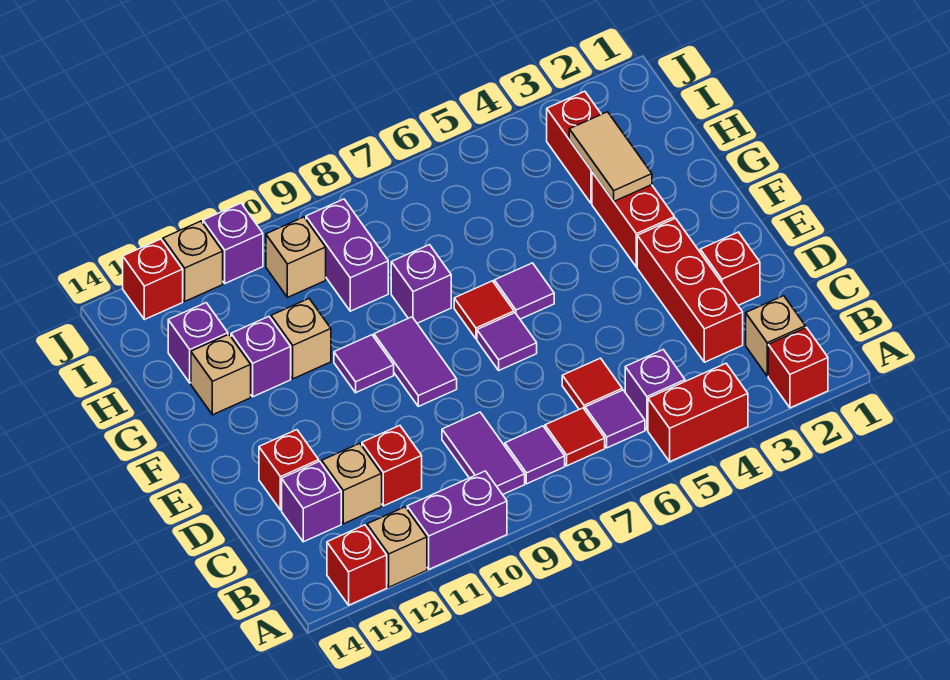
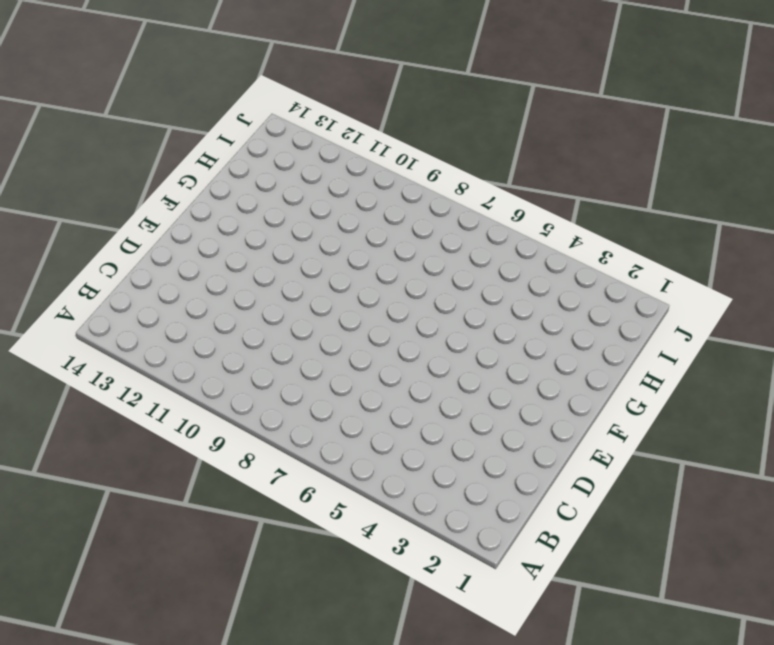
none -> red 1x1 brick [768,327,828,408]
none -> red 1x2 brick [648,364,748,462]
none -> purple 1x2 brick [407,471,507,569]
none -> tan 1x1 brick [367,507,427,587]

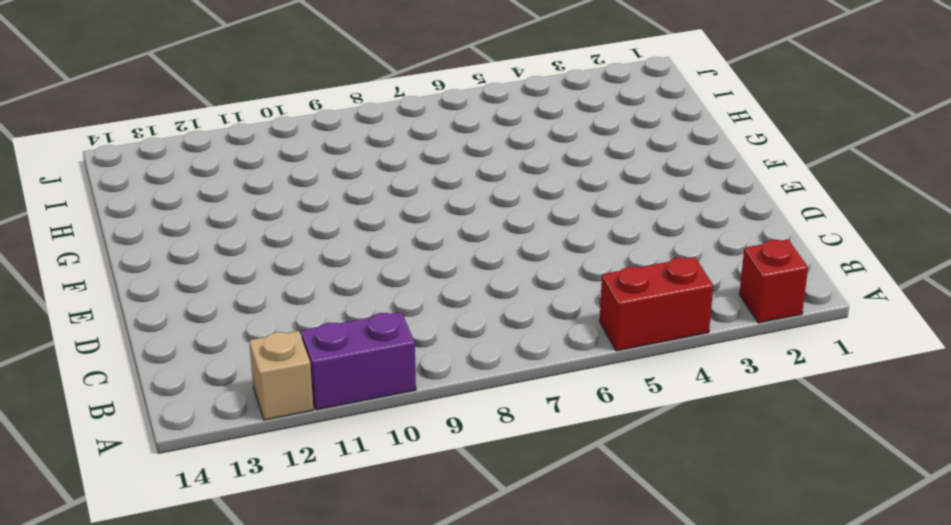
none -> red 1x1 brick [327,525,387,605]
none -> tan 1x1 brick [746,296,805,376]
none -> purple 1x1 brick [625,350,685,430]
none -> purple 1x1 tile [585,390,645,448]

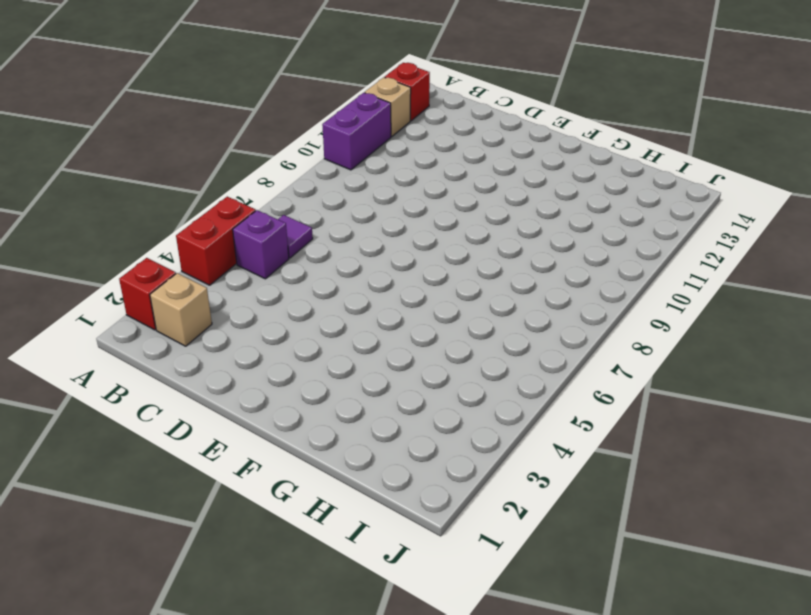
none -> red 1x1 tile [545,408,605,466]
none -> purple 1x1 tile [505,426,565,484]
none -> purple 1x2 tile [442,412,525,495]
none -> red 1x3 brick [637,218,743,362]

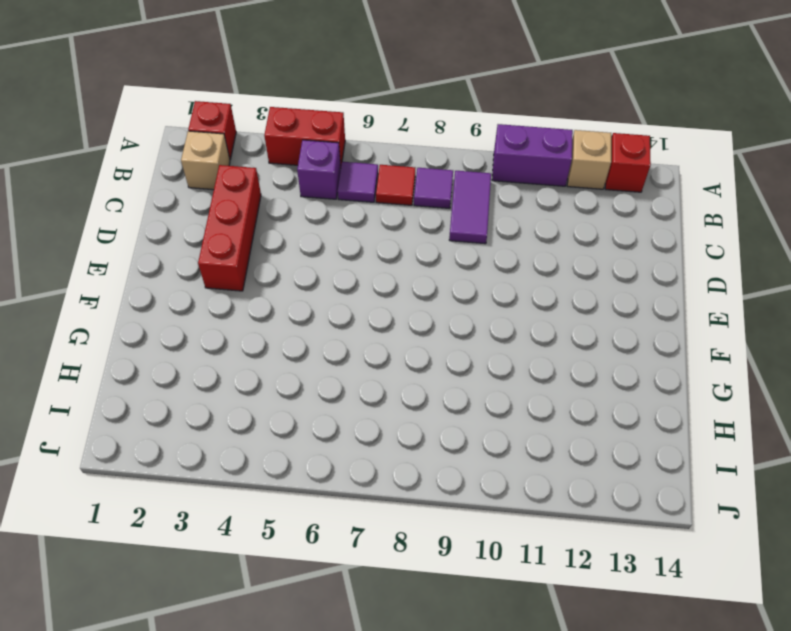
none -> red 1x1 tile [562,358,622,410]
none -> red 1x1 brick [362,426,422,506]
none -> tan 1x1 brick [322,443,382,524]
none -> purple 1x1 brick [282,461,341,542]

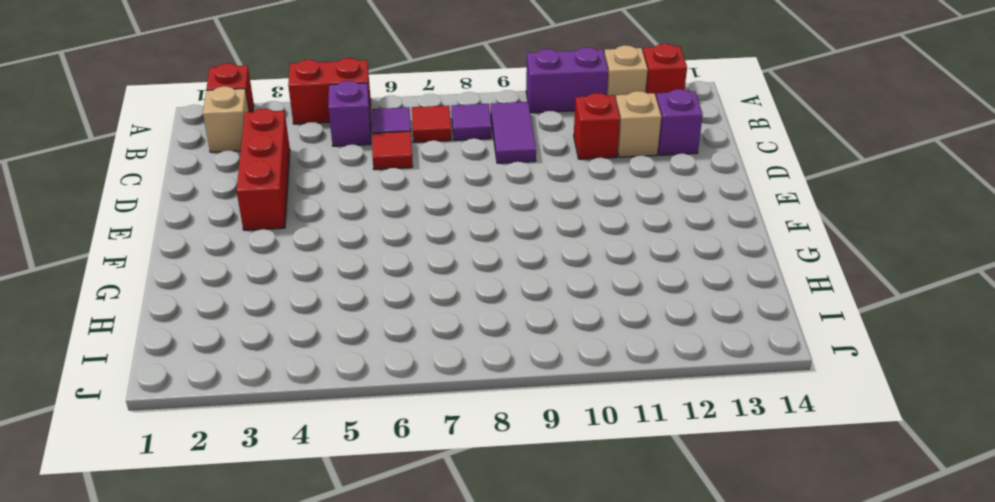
none -> red 1x1 brick [700,232,760,305]
none -> red 1x1 brick [259,430,319,510]
none -> purple 1x1 tile [477,313,537,370]
none -> purple 1x2 tile [374,317,457,406]

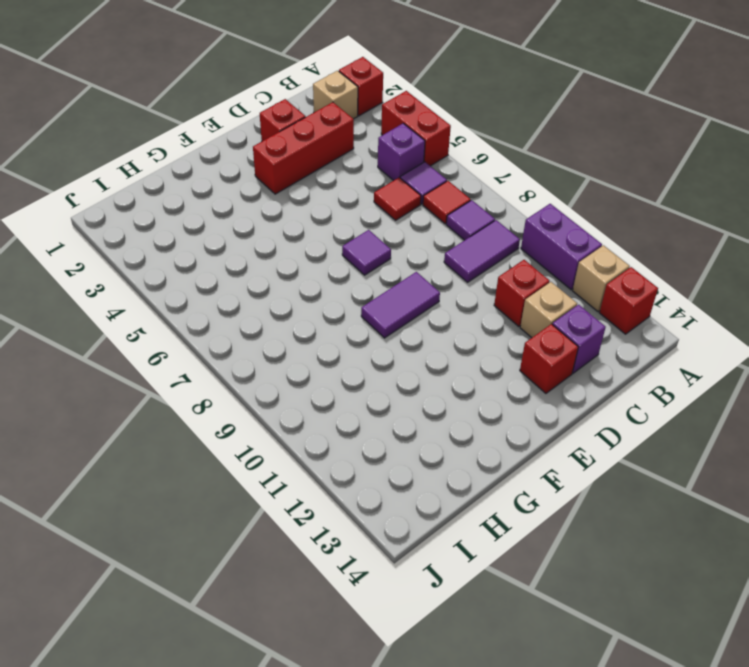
none -> red 1x2 brick [592,172,675,267]
none -> purple 1x1 tile [494,263,554,319]
none -> red 1x1 tile [454,281,514,339]
none -> purple 1x1 tile [334,335,394,393]

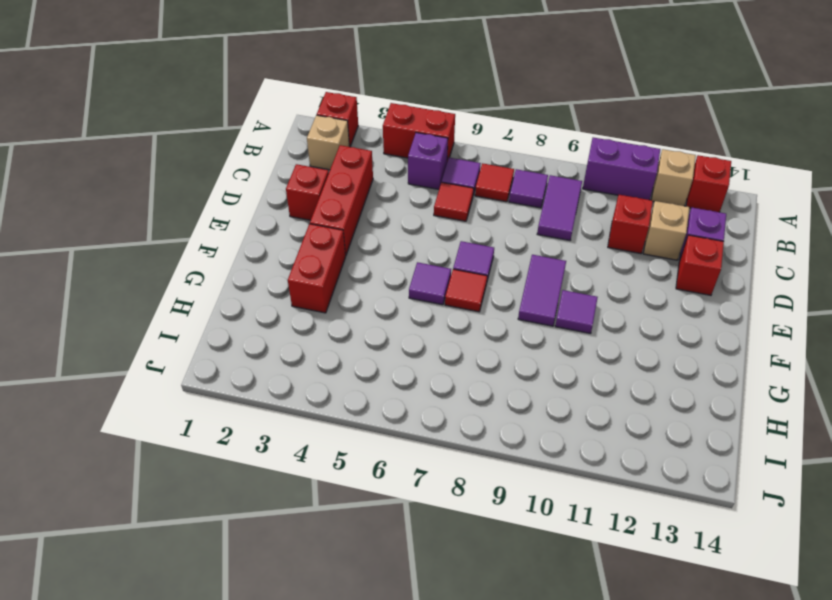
none -> purple 1x1 brick [391,245,451,323]
none -> tan 1x1 brick [271,299,331,379]
none -> purple 1x1 brick [231,317,291,397]
none -> tan 1x1 brick [191,334,251,415]

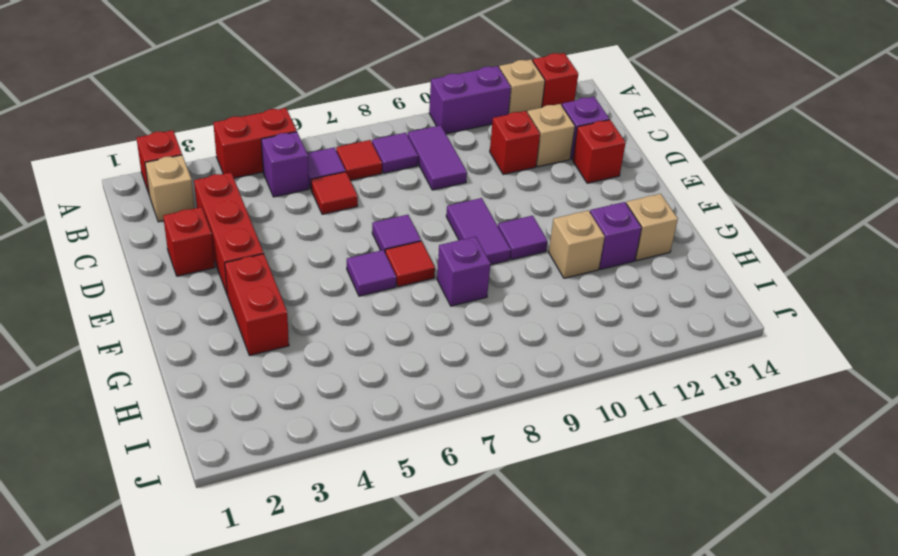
none -> red 1x2 brick [547,91,601,204]
none -> purple 1x2 brick [306,199,388,311]
none -> purple 1x1 brick [168,303,228,383]
none -> tan 1x1 brick [266,217,326,297]

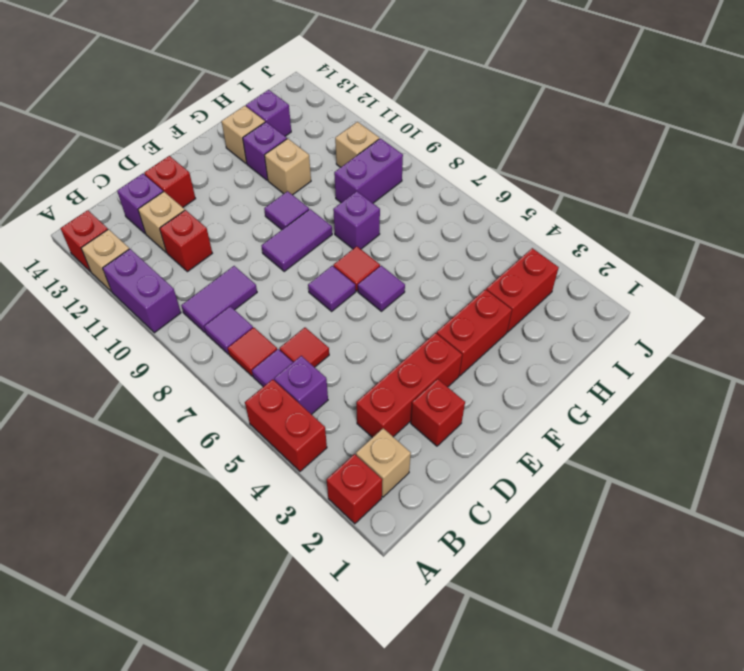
none -> purple 1x1 brick [203,203,263,283]
none -> tan 1x1 brick [163,221,223,301]
none -> red 1x1 brick [123,239,183,320]
none -> tan 1x2 tile [569,112,652,201]

